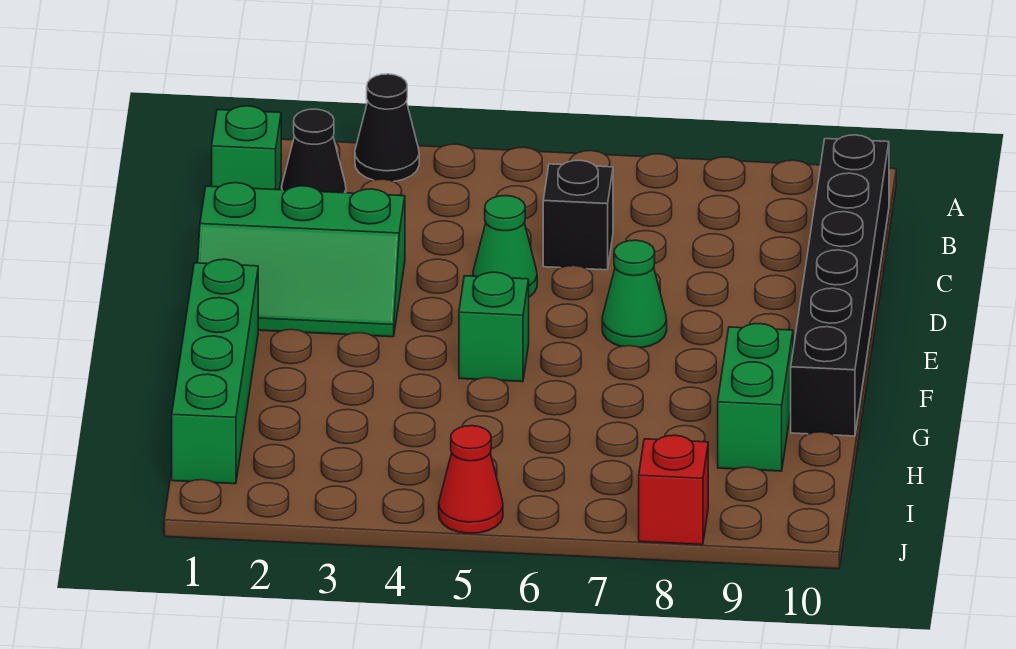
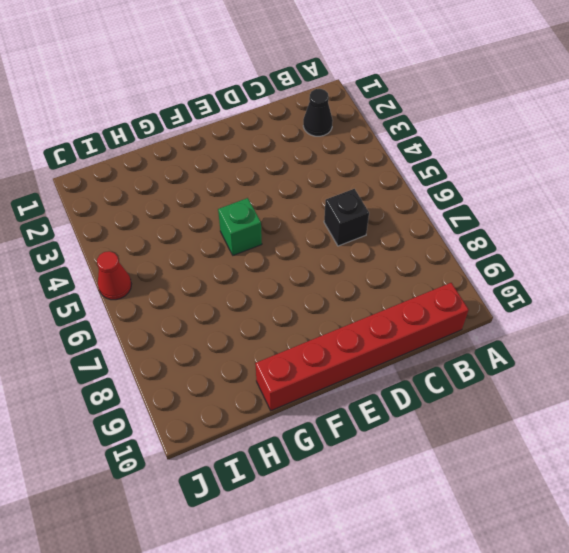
red 1x6 brick [255,283,469,411] -> black 1x6 brick [791,135,889,436]
none -> black 1x1 cone [355,74,419,182]
none -> green 1x1 brick [212,106,281,190]
none -> green 2x3 slope [198,183,405,337]

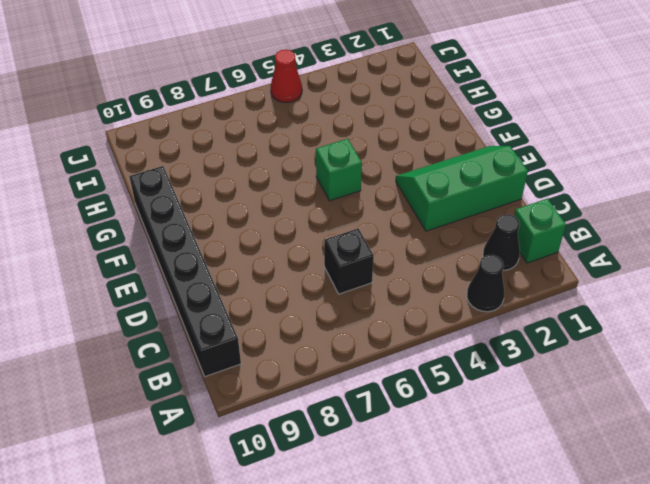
none -> green 1x1 cone [473,196,537,297]
none -> green 1x1 cone [602,240,667,348]
none -> green 1x4 brick [172,259,258,484]

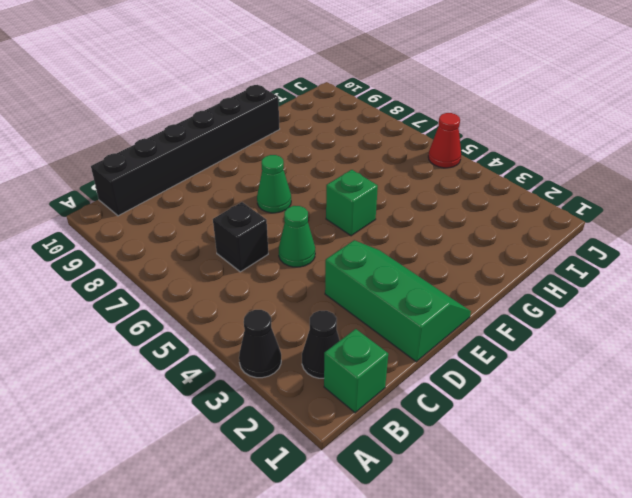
none -> green 1x4 brick [172,259,258,484]
none -> green 1x2 brick [718,324,793,471]
none -> red 1x1 brick [639,435,708,545]

